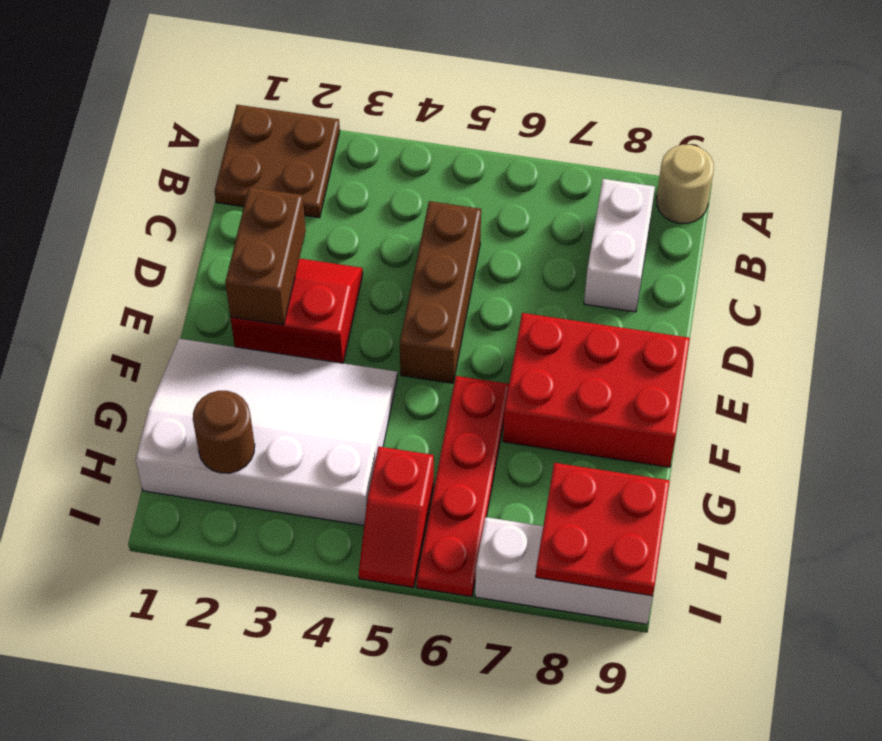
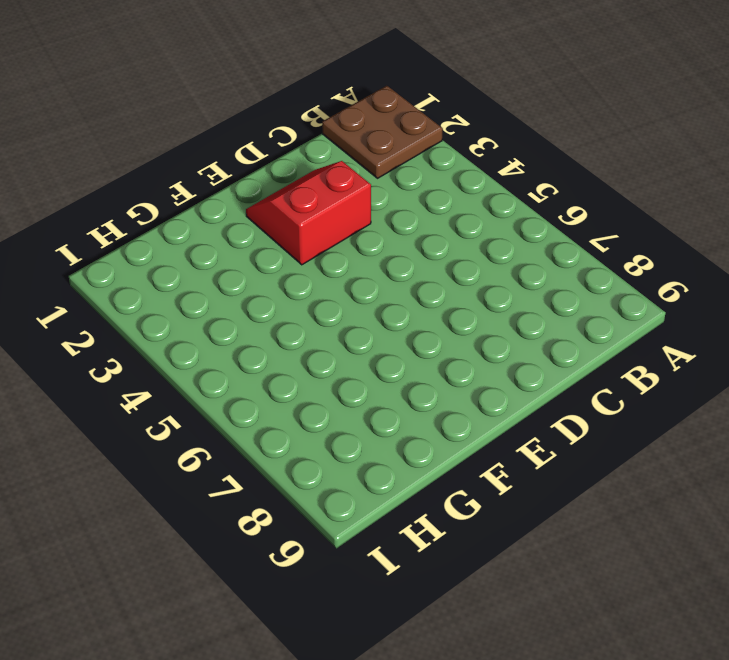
red 2x2 slope [246,161,371,265] -> red 2x2 slope turned to [230,258,363,363]
none -> tan 1x1 round brick [657,145,714,223]
none -> white 1x2 brick [584,179,655,312]
none -> brown 1x3 brick [400,201,481,383]

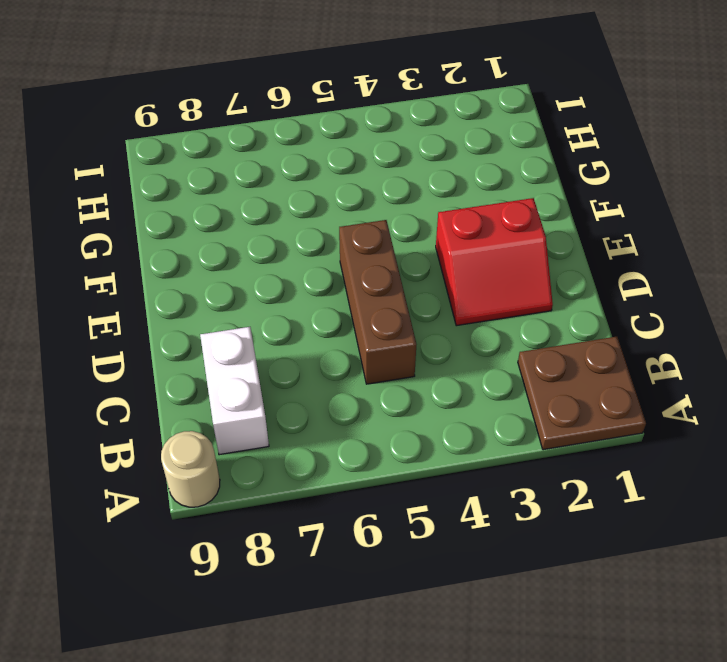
none -> red 2x3 brick [503,313,690,467]
none -> white 3x4 slope [136,339,397,525]
none -> red 1x4 plate [417,376,509,597]

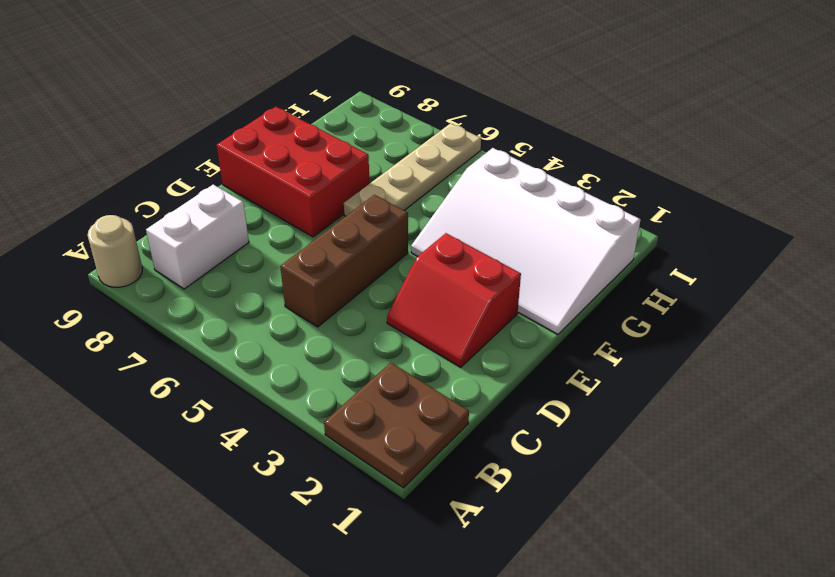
tan 1x4 plate [344,123,481,216] -> red 1x4 plate [417,376,509,597]
none -> red 1x2 slope [359,447,434,588]
none -> white 1x3 brick [475,517,653,624]
none -> brown 1x2 brick [225,187,306,325]

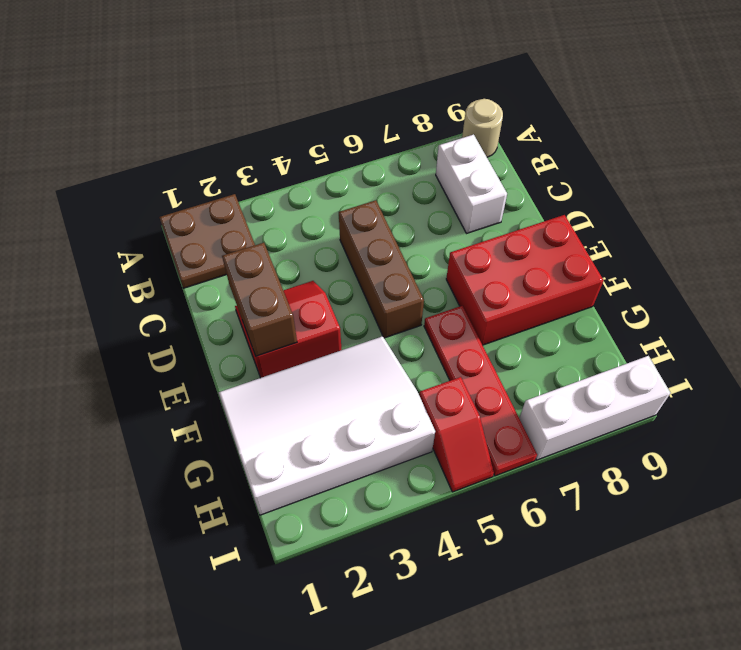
none -> brown 1x1 round brick [193,391,255,473]
none -> red 2x2 plate [536,463,670,596]

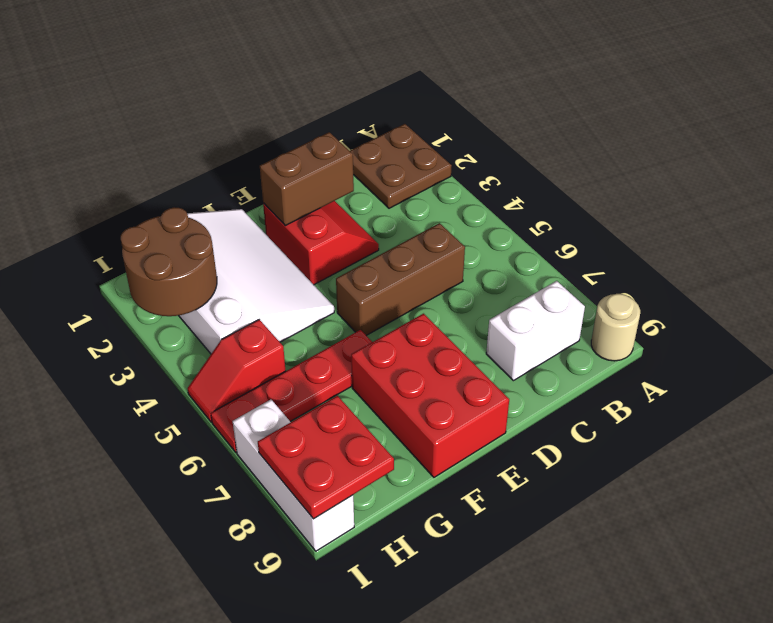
brown 2x2 round brick [121,207,217,316] -> brown 1x1 round brick [193,391,255,473]

